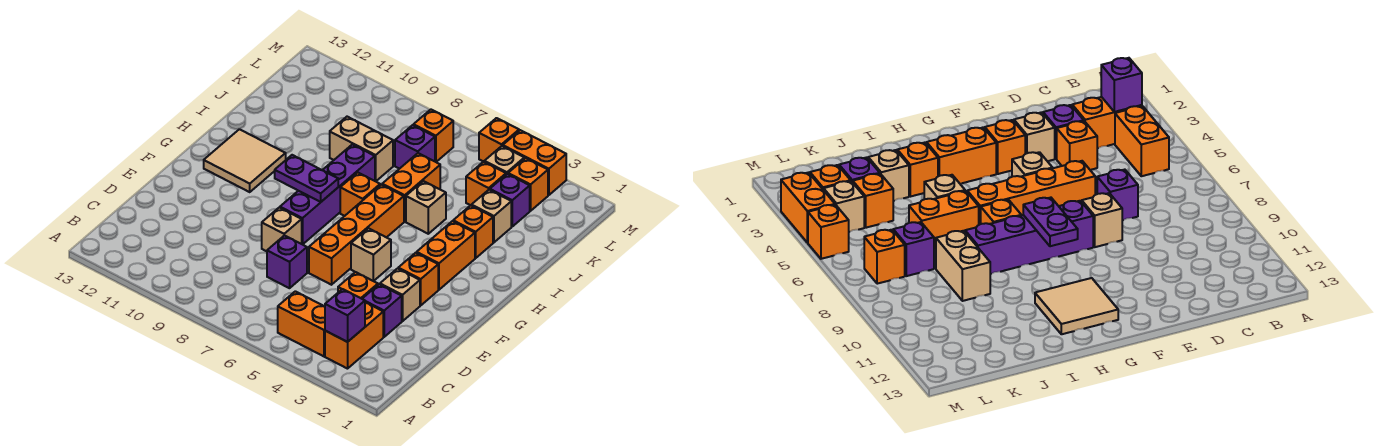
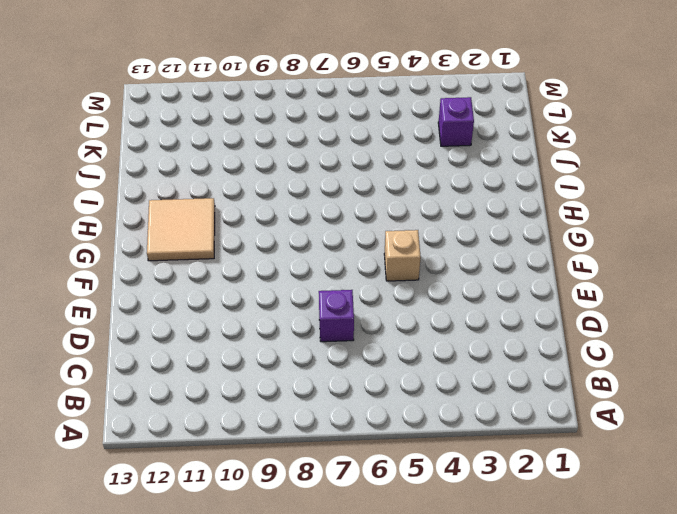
none -> orange 1x2 brick [325,302,383,369]
none -> orange 1x2 brick [278,291,325,356]
none -> purple 1x1 brick [362,284,402,337]

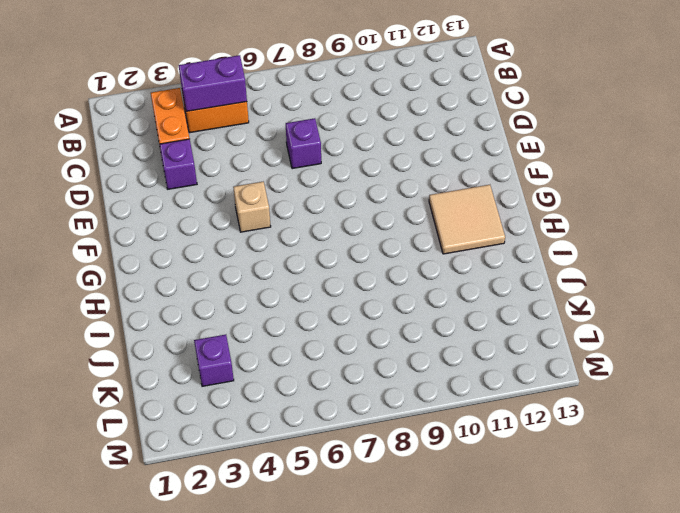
purple 1x2 brick [179,55,247,111] -> none
none -> orange 1x1 brick [338,272,378,299]
none -> tan 1x1 brick [380,269,420,321]
none -> orange 1x4 brick [309,185,404,285]

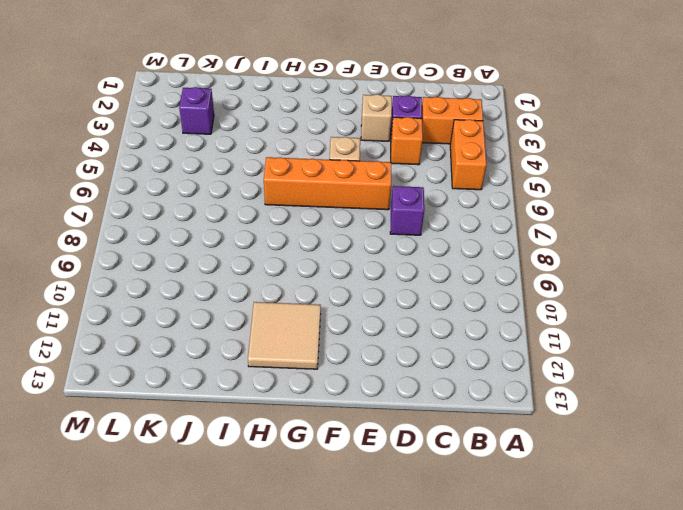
none -> tan 1x1 brick [262,208,302,251]
none -> orange 1x1 brick [398,253,438,305]
none -> purple 1x4 brick [280,144,375,244]

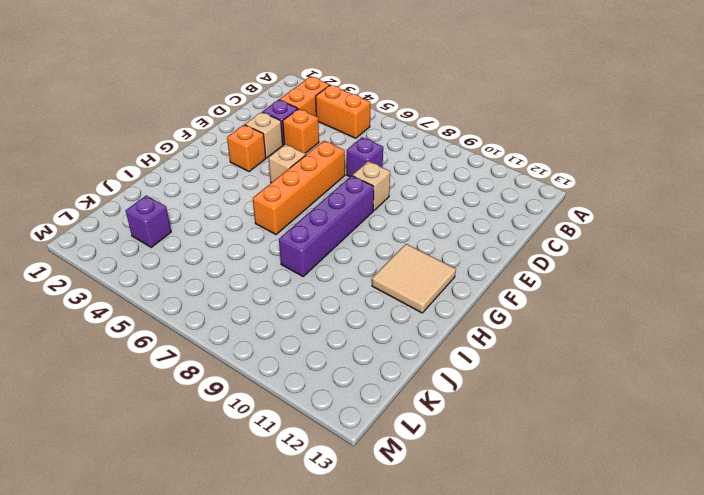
none -> orange 1x2 brick [417,221,475,290]
none -> orange 1x1 brick [340,172,380,216]
none -> orange 1x1 brick [453,205,493,258]

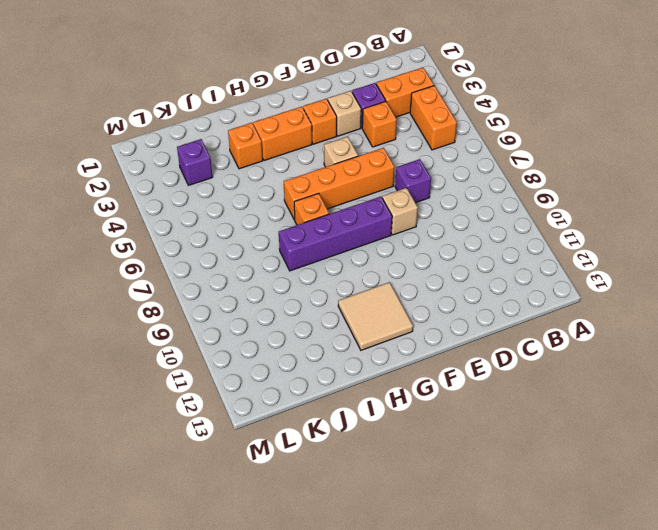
none -> tan 1x1 brick [406,181,446,234]
none -> orange 1x2 brick [382,153,440,222]
none -> tan 1x1 brick [472,190,511,242]

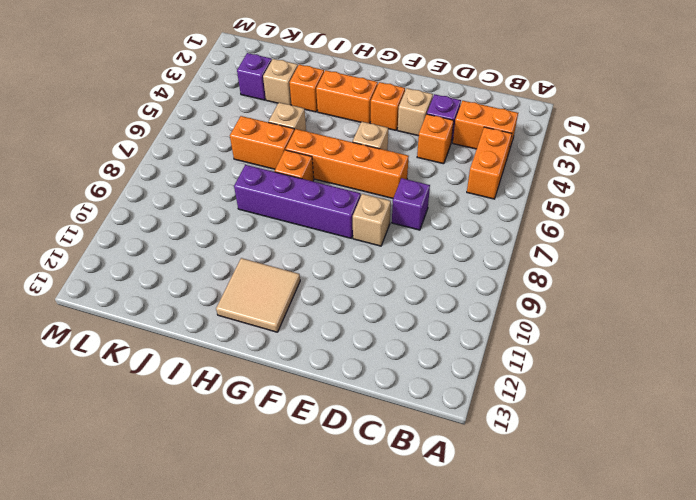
none -> tan 1x2 brick [330,117,393,181]
none -> orange 1x1 brick [466,162,506,206]
none -> purple 1x1 brick [395,125,435,169]

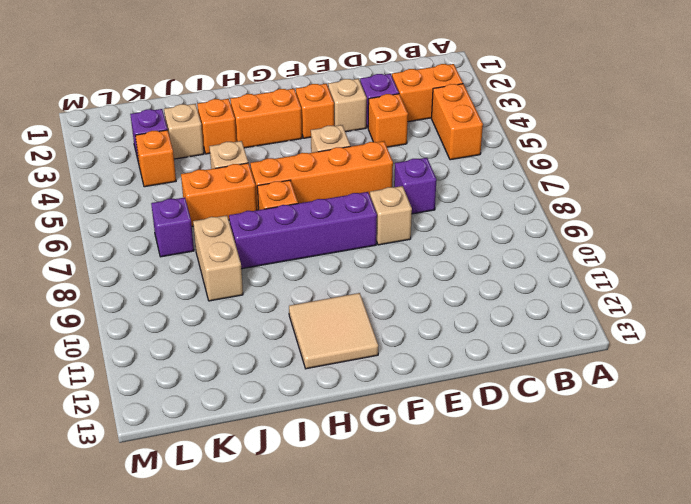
none -> orange 1x1 brick [508,158,548,211]
none -> tan 1x1 brick [484,146,524,174]
none -> orange 1x1 brick [413,110,453,162]

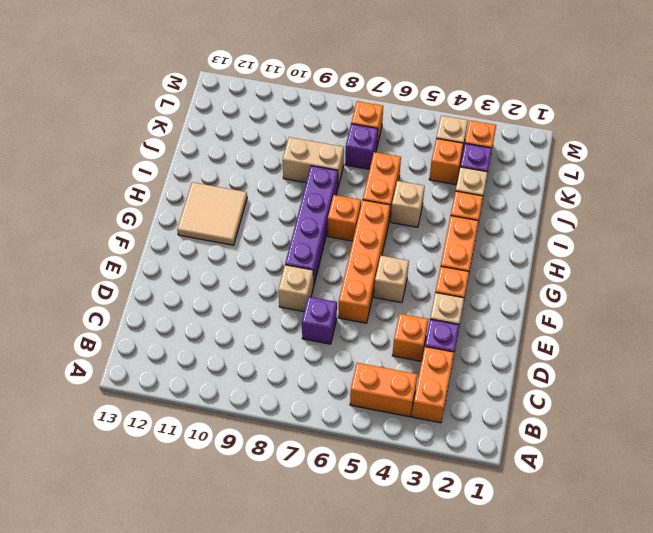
none -> orange 1x2 brick [503,130,566,195]
none -> orange 1x1 brick [479,118,519,162]
none -> purple 1x1 brick [325,289,365,342]

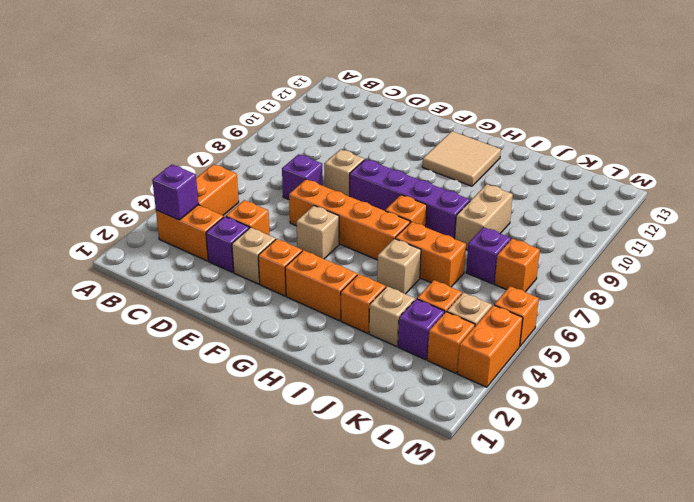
none -> purple 1x2 plate [275,155,338,202]

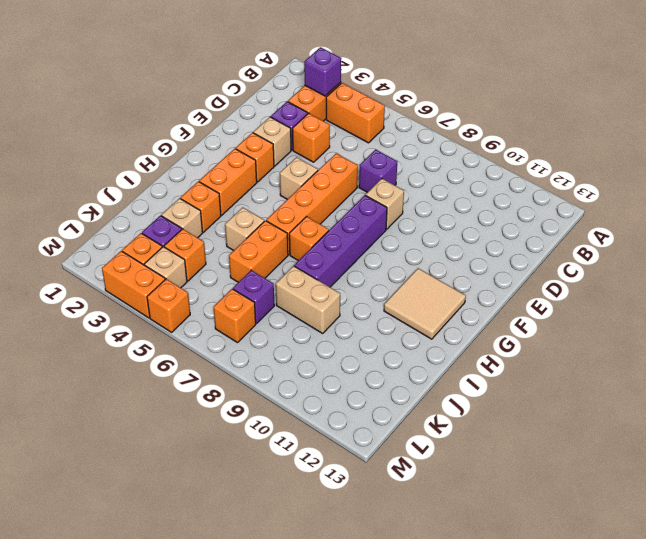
none -> purple 1x2 plate [275,155,338,202]

